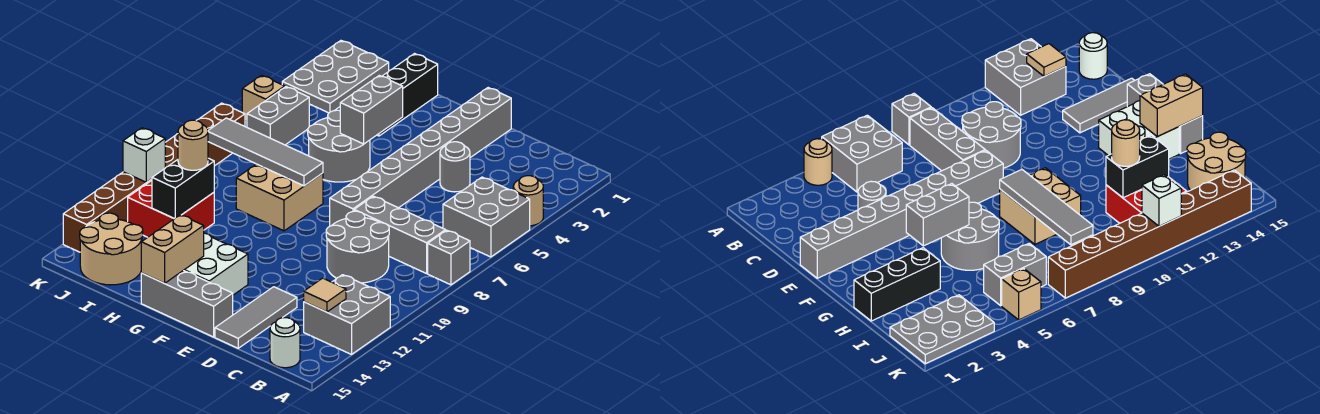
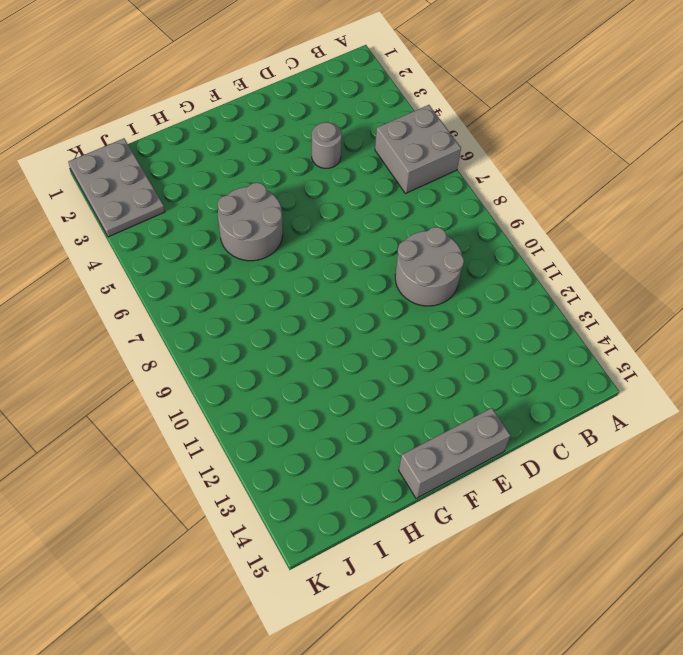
none -> tan 1x1 round brick [513,176,543,226]
none -> grey 1x1 brick [428,230,470,285]
none -> grey 2x2 brick [304,275,390,354]

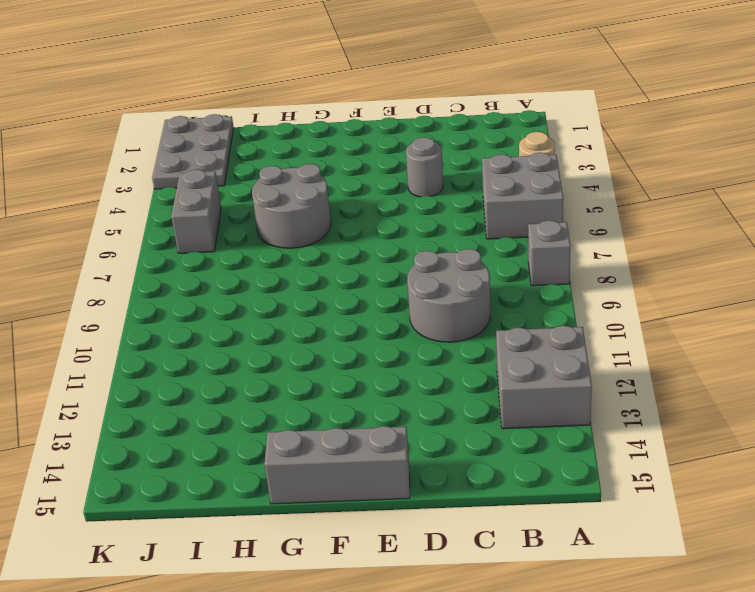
none -> grey 1x3 brick [354,196,446,274]
none -> white 1x1 round brick [270,318,300,368]
none -> grey 1x3 tile [215,287,297,348]

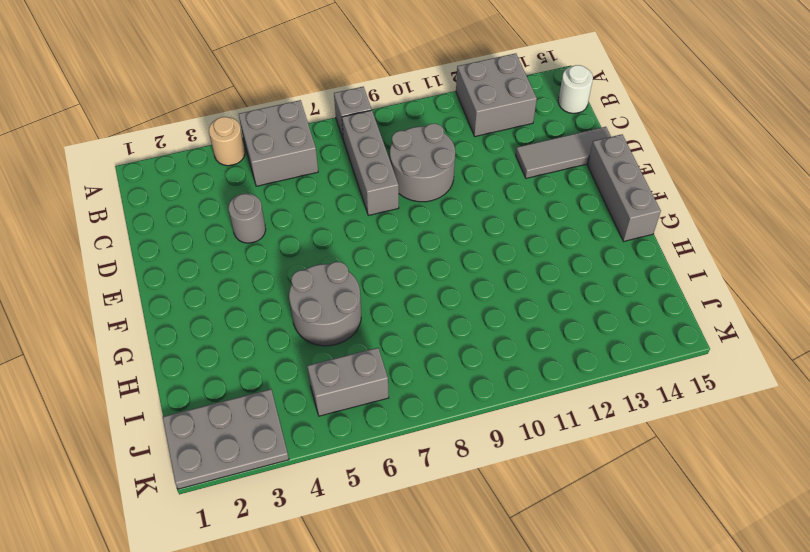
none -> grey 1x8 brick [330,88,511,226]
none -> white 2x2 brick [184,233,248,295]
none -> tan 2x2 brick [236,164,323,231]

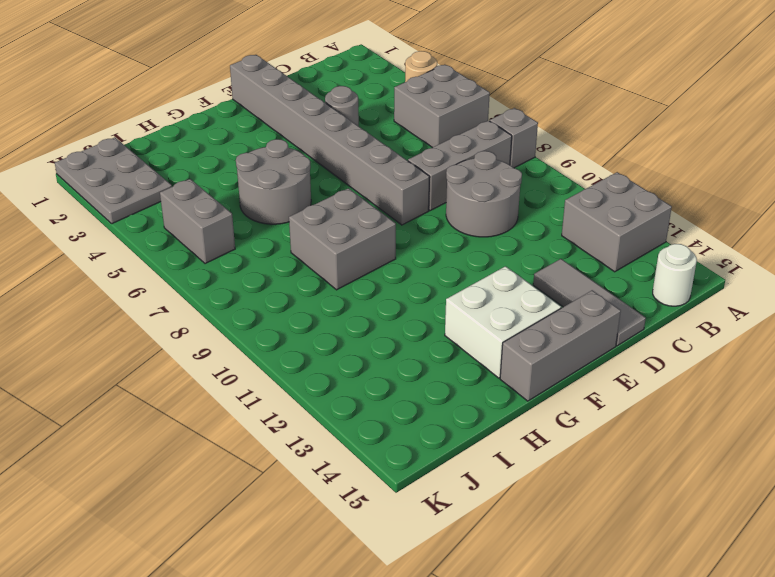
grey 2x2 brick [289,188,396,290] -> tan 2x2 brick [236,164,323,231]
none -> black 1x3 brick [378,54,438,136]
none -> red 2x2 brick [128,181,214,237]
none -> tan 2x2 round brick [80,213,143,285]

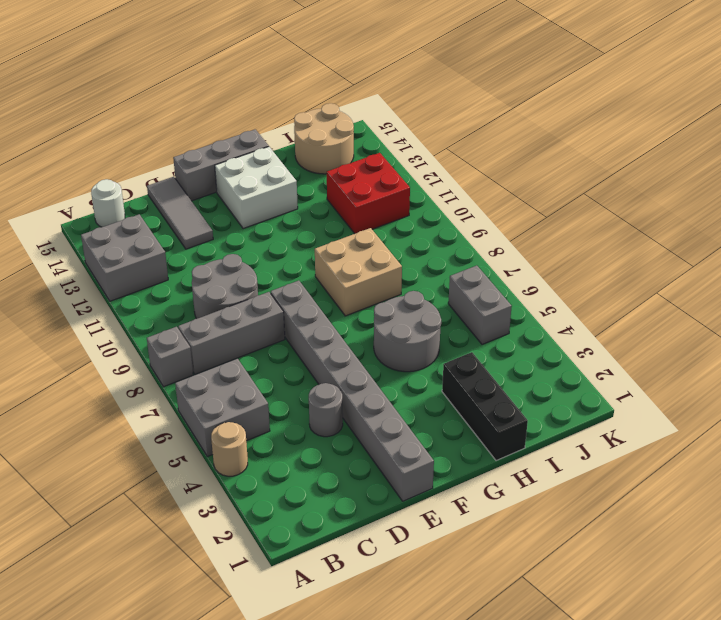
none -> grey 2x3 plate [282,41,389,113]
none -> tan 1x1 brick [242,75,285,121]
none -> brown 1x8 brick [63,103,245,252]

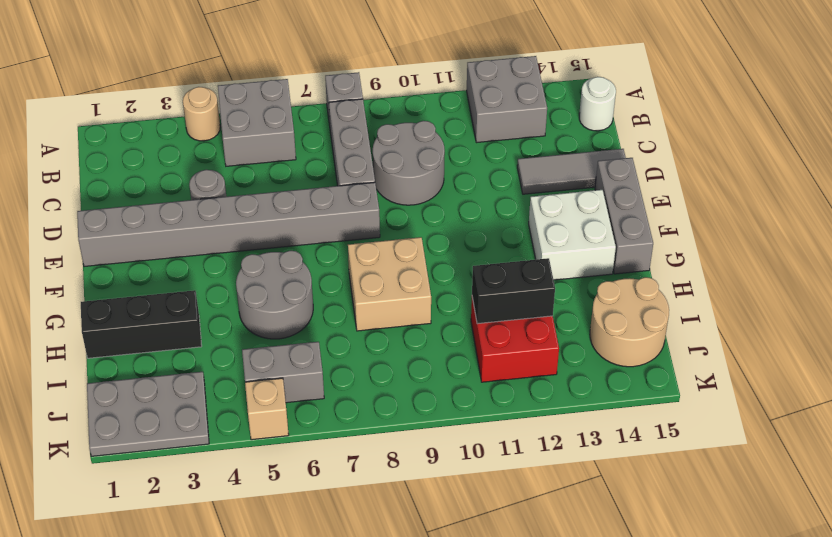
none -> brown 1x8 brick [63,103,245,252]
none -> tan 1x1 tile [304,278,346,312]
none -> grey 1x2 brick [340,75,403,144]

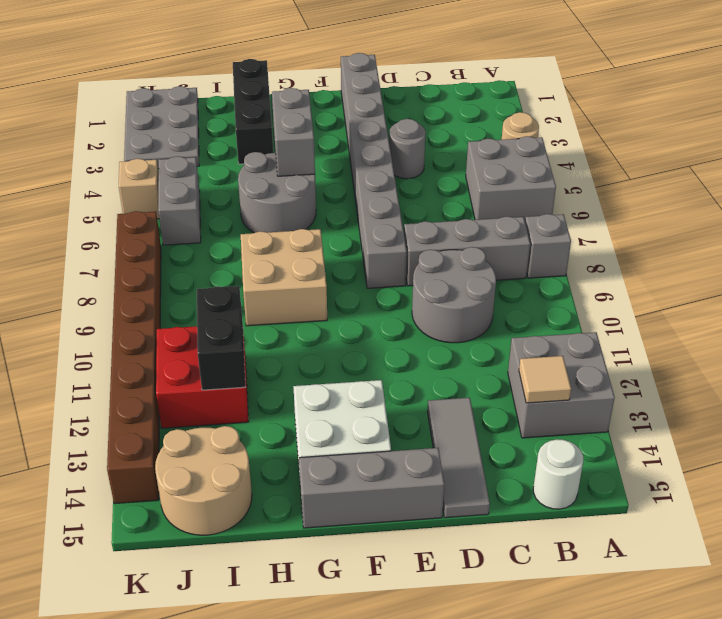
none -> grey 1x4 tile [208,118,323,186]
none -> tan 1x2 brick [141,215,204,283]
none -> white 1x1 brick [123,128,165,182]

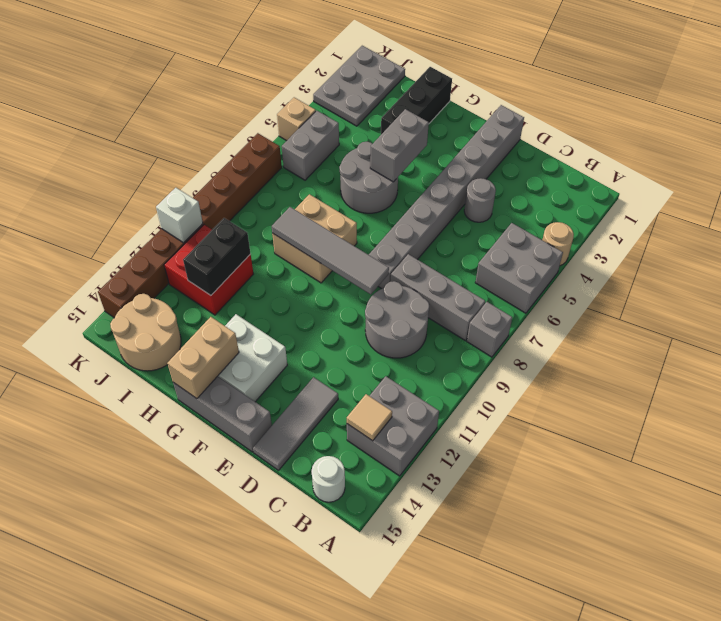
grey 1x4 tile [272,207,389,294] -> grey 1x4 tile moved to [208,118,323,186]
none -> tan 1x1 round brick [178,120,208,170]

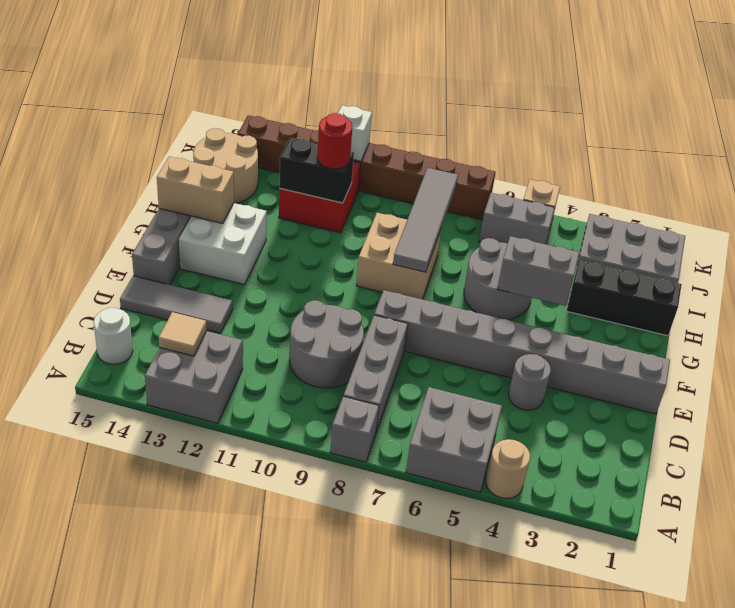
red 1x1 round brick [317,113,352,169] -> tan 1x1 round brick [178,120,208,170]

